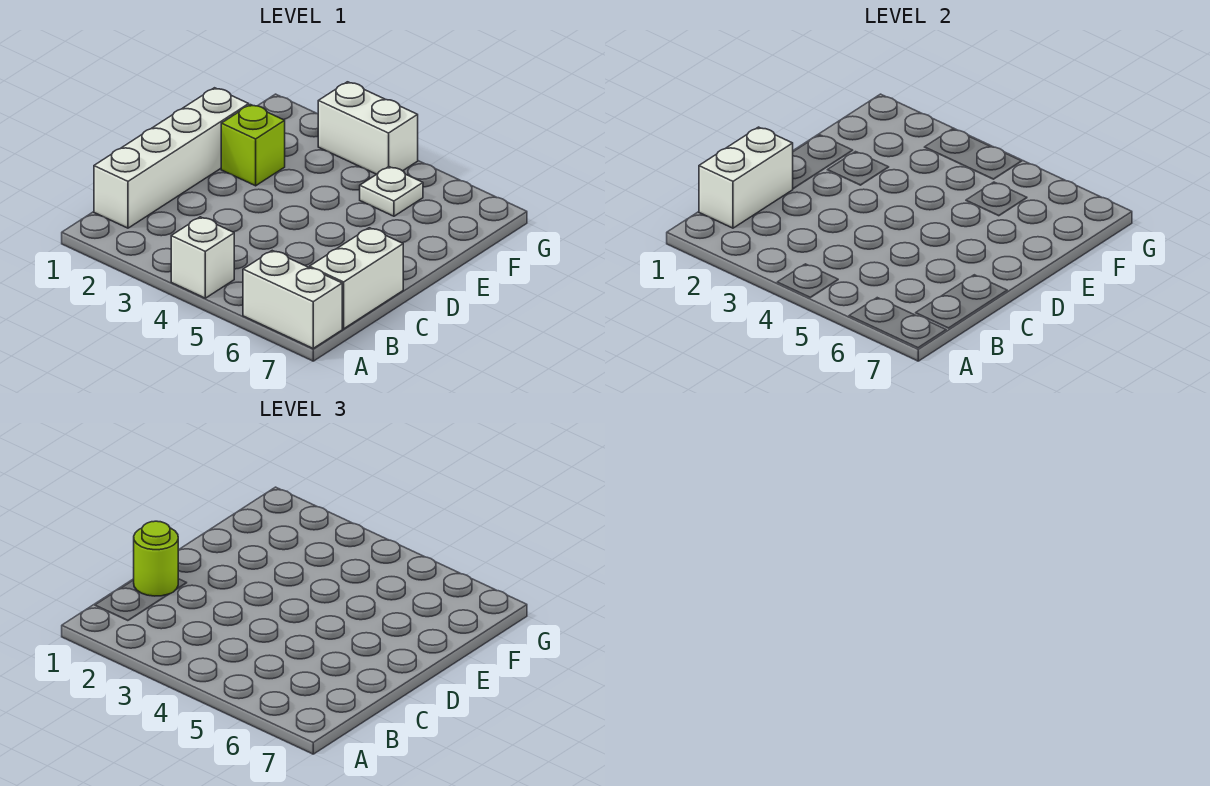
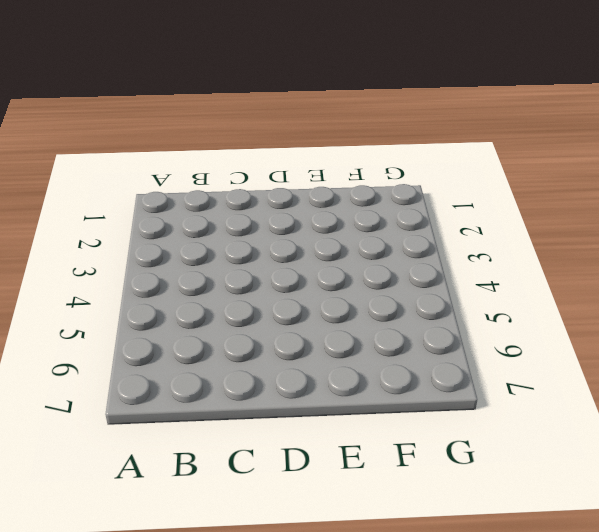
none -> white 1x1 brick [171,217,234,298]
none -> white 1x2 brick [243,251,342,348]

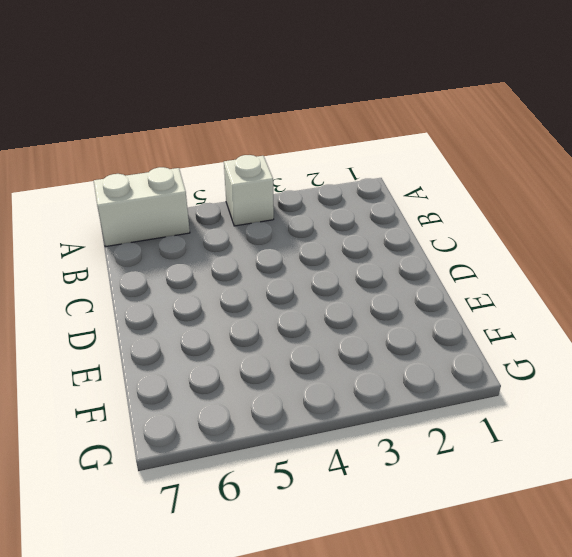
none -> white 1x4 brick [94,88,249,228]
none -> white 1x2 brick [310,228,403,329]

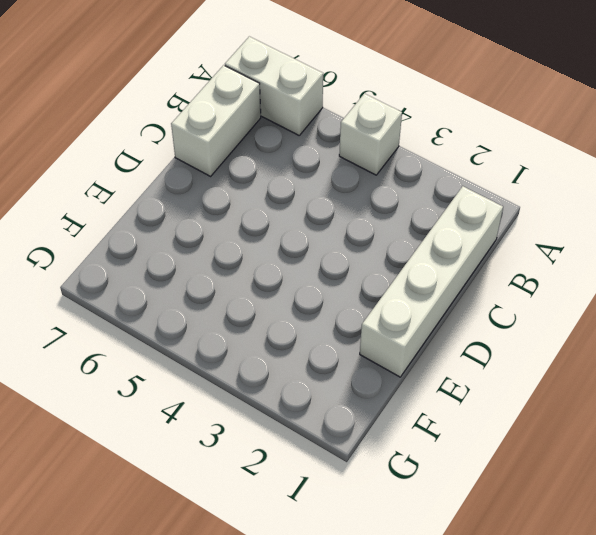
none -> lime 1x1 brick [221,105,285,186]
none -> white 1x1 plate [360,167,423,216]

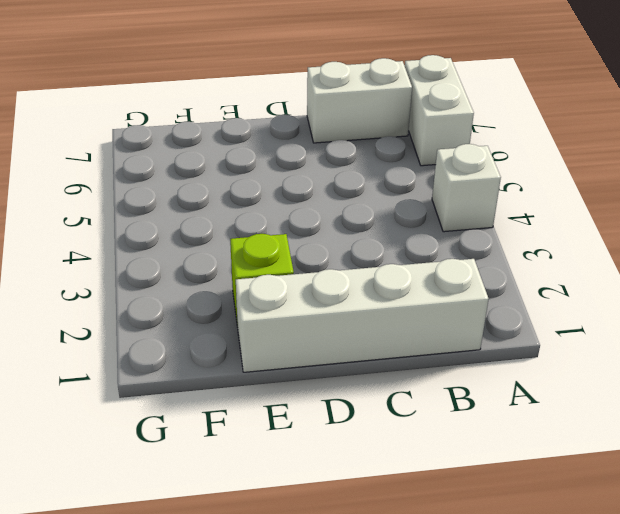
none -> white 1x1 plate [360,167,423,216]
none -> white 1x2 brick [318,82,418,174]

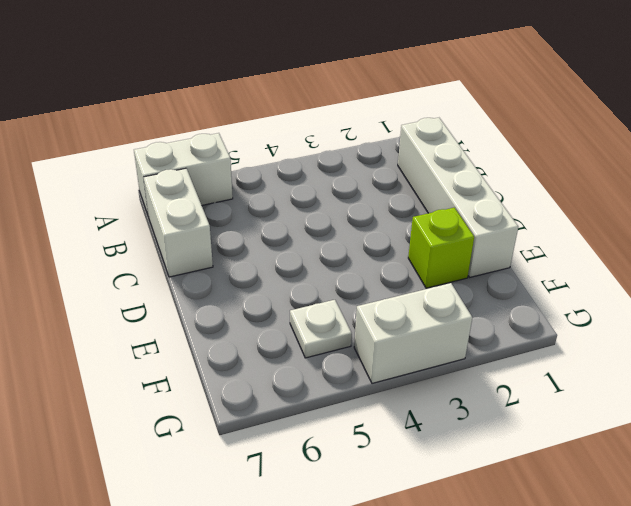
none -> white 1x1 brick [171,217,234,298]
none -> white 1x2 brick [699,127,793,228]

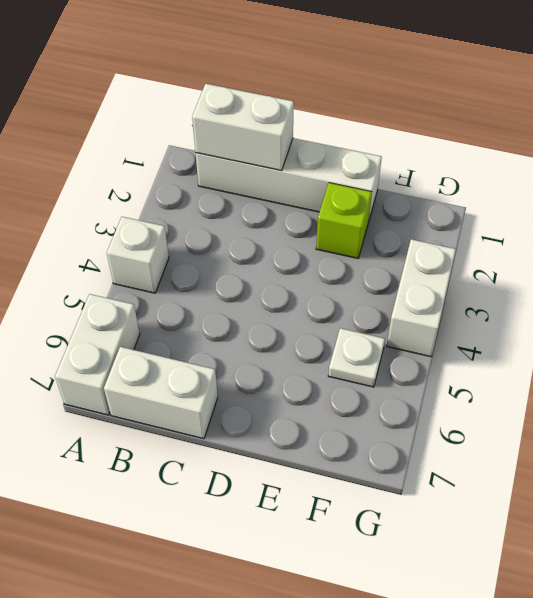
none -> lime 1x1 round brick [134,521,178,596]

